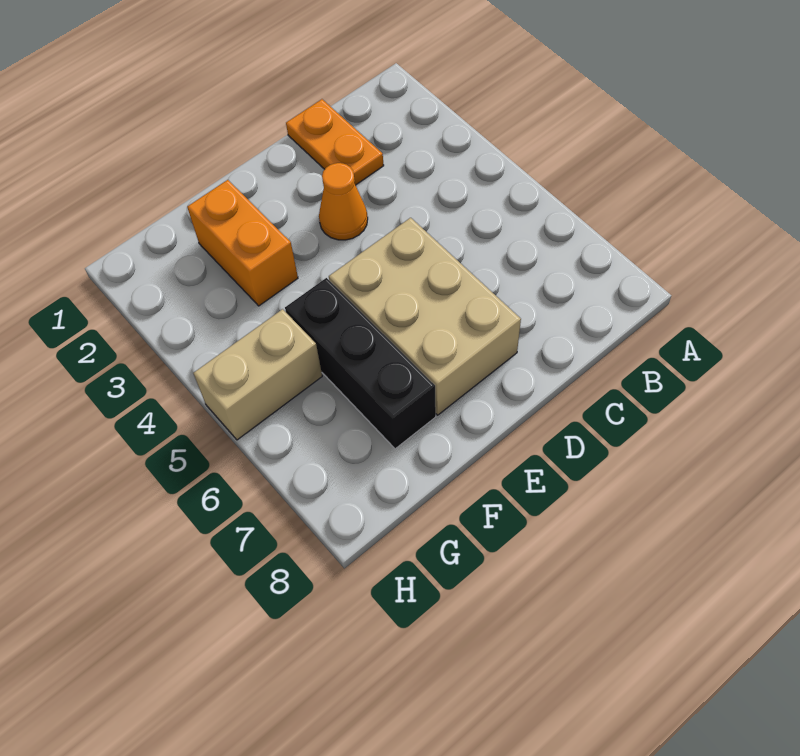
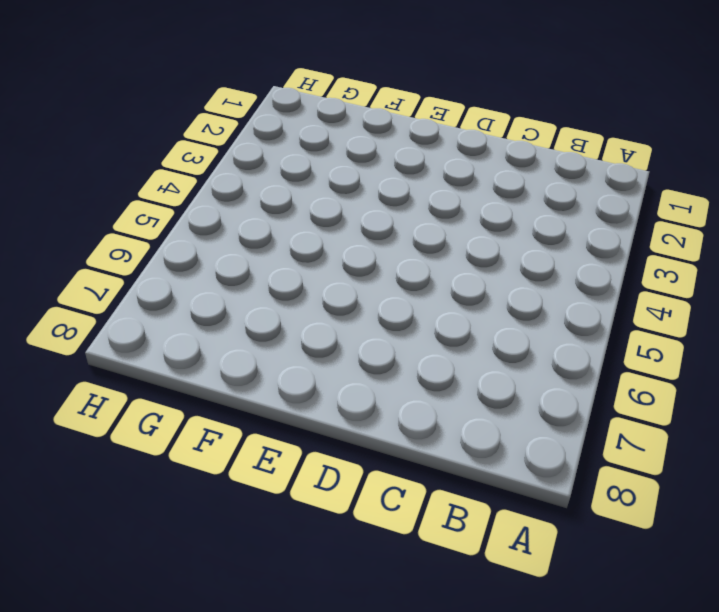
none -> orange 1x2 plate [286,99,384,185]
none -> orange 1x1 cone [319,163,368,240]

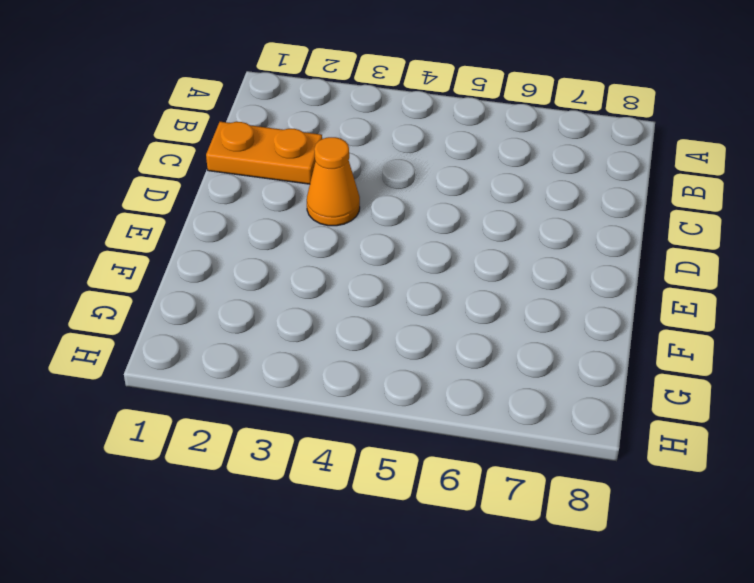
none -> tan 2x3 brick [329,218,521,415]
none -> orange 1x2 brick [187,180,298,306]

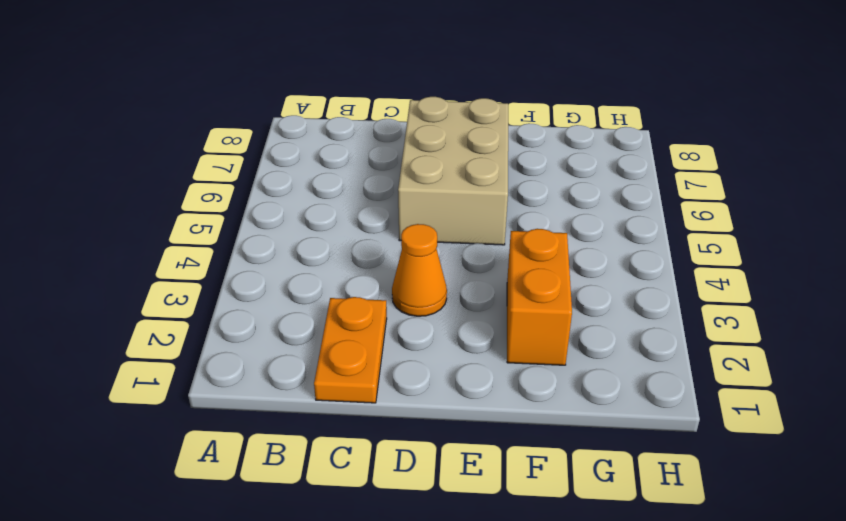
none -> black 1x3 brick [285,278,436,449]
none -> tan 1x2 brick [194,309,322,440]

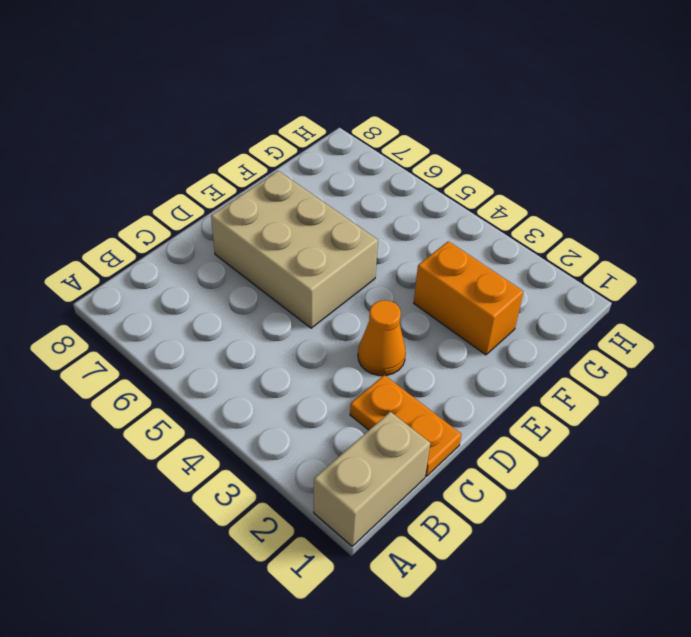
tan 1x2 brick [314,412,430,546] -> tan 1x2 brick moved to [194,309,322,440]
none -> black 1x3 brick [285,278,436,449]

